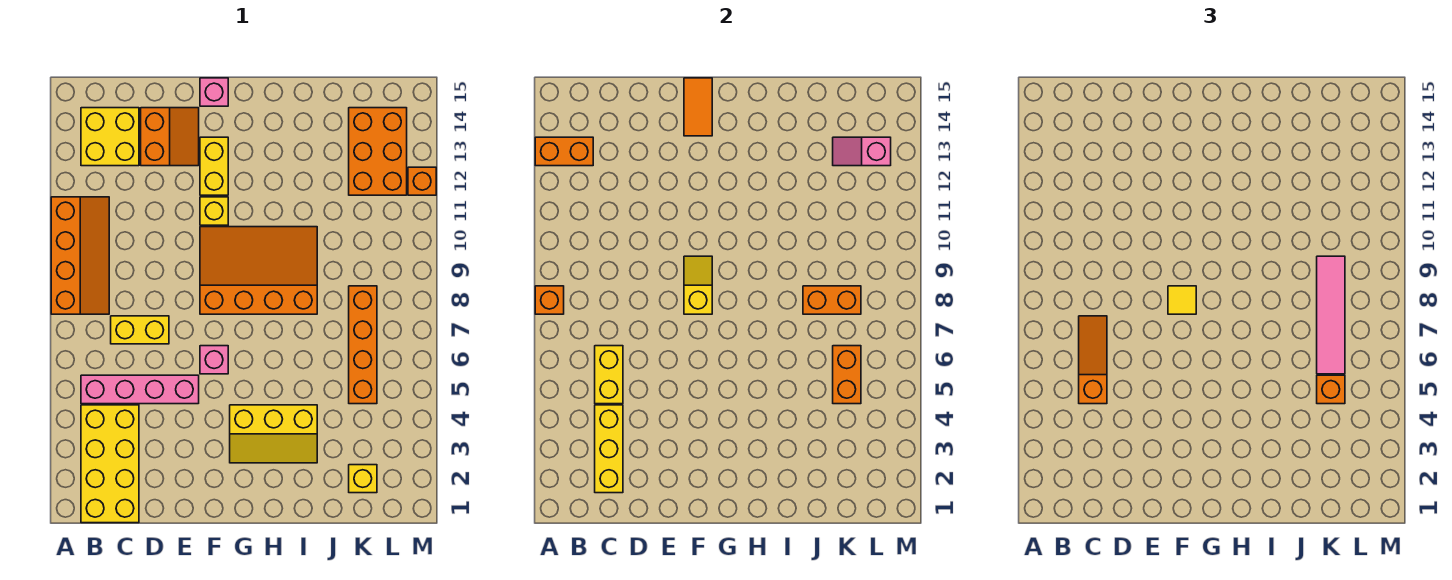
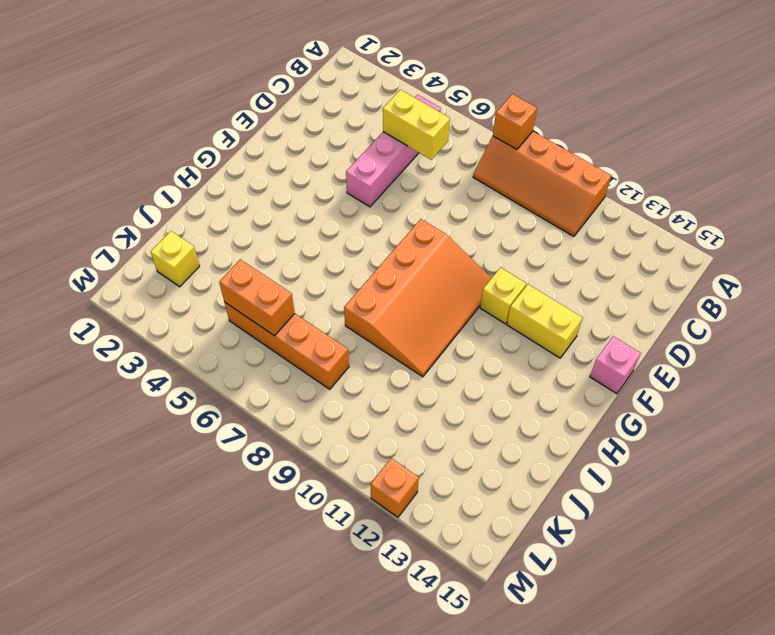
none -> yellow 2x4 brick [81,405,139,523]
none -> yellow 2x2 brick [81,108,139,166]
none -> yellow 1x2 brick [111,316,169,344]

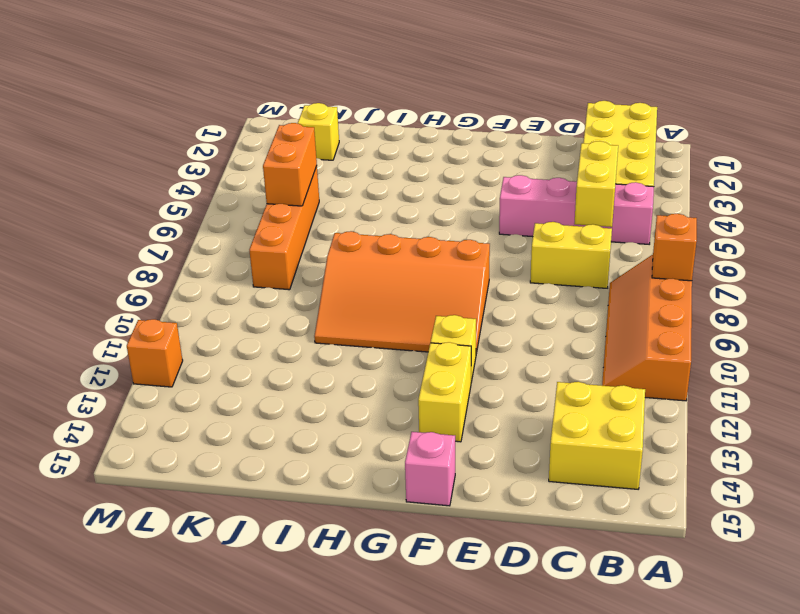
none -> orange 2x2 slope [141,108,199,166]
none -> pink 1x1 brick [200,346,228,374]
none -> yellow 2x3 slope [230,405,317,463]

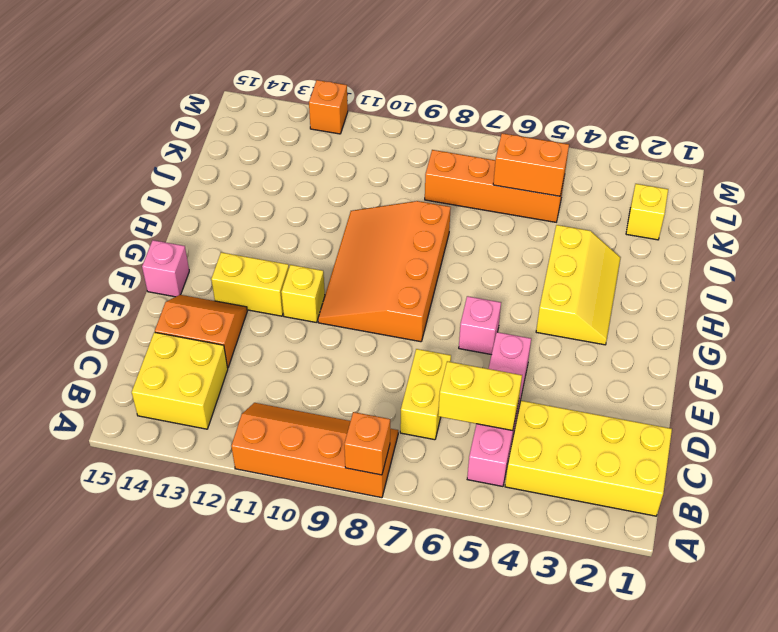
none -> orange 2x3 brick [349,108,407,195]
none -> orange 1x2 brick [535,137,593,166]
none -> yellow 1x3 brick [595,405,623,493]

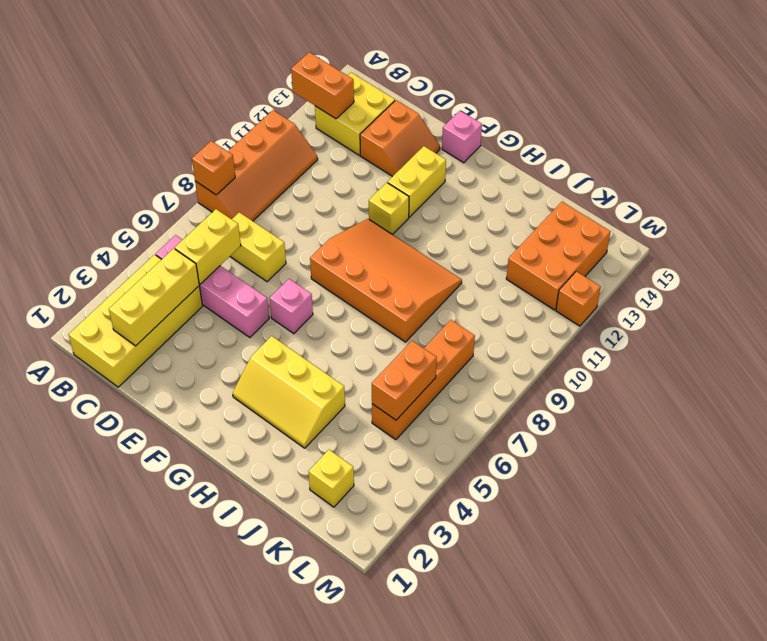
none -> yellow 1x2 slope [684,256,712,314]
none -> orange 1x2 tile [684,78,712,136]
none -> orange 1x2 brick [803,286,861,314]

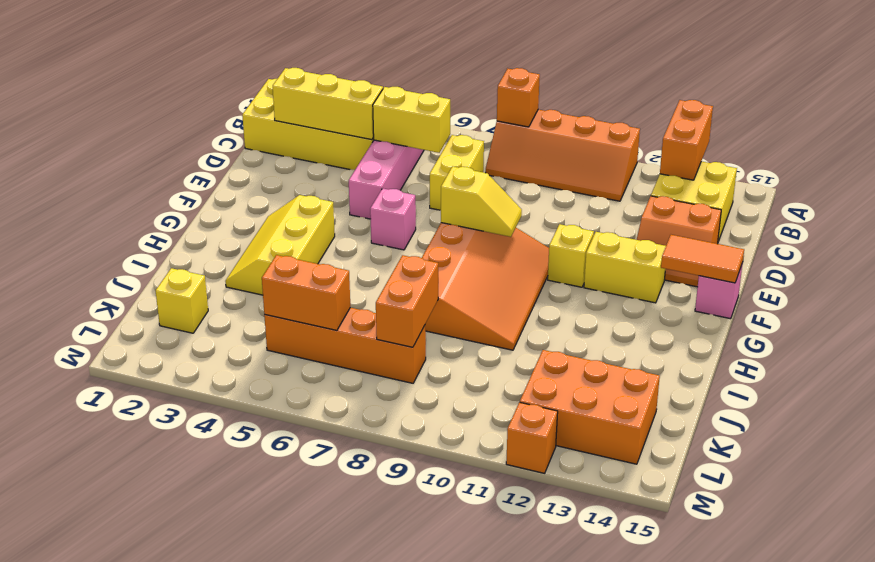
none -> pink 1x2 slope [833,137,891,166]
none -> orange 1x3 slope [1079,316,1107,404]
none -> yellow 1x1 tile [1168,286,1196,314]

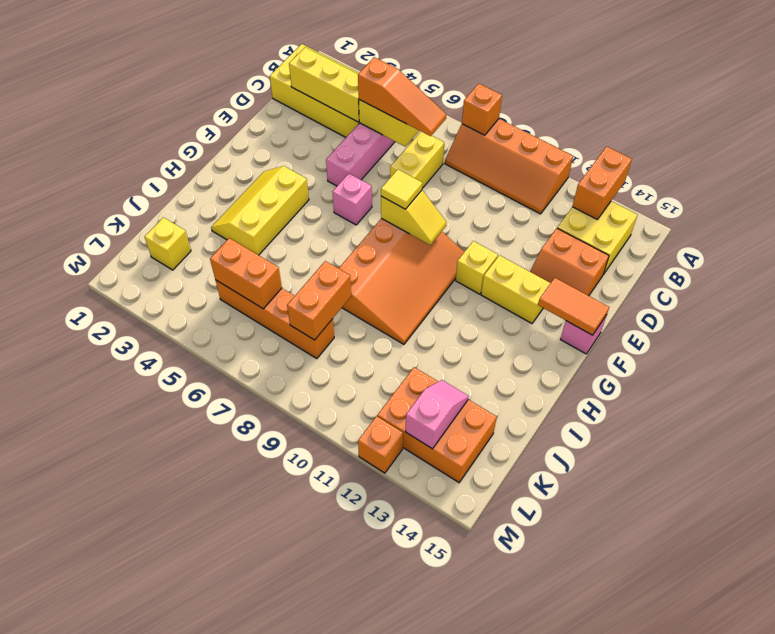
none -> orange 1x1 brick [1317,375,1345,404]
none -> pink 1x4 tile [1317,256,1345,374]

